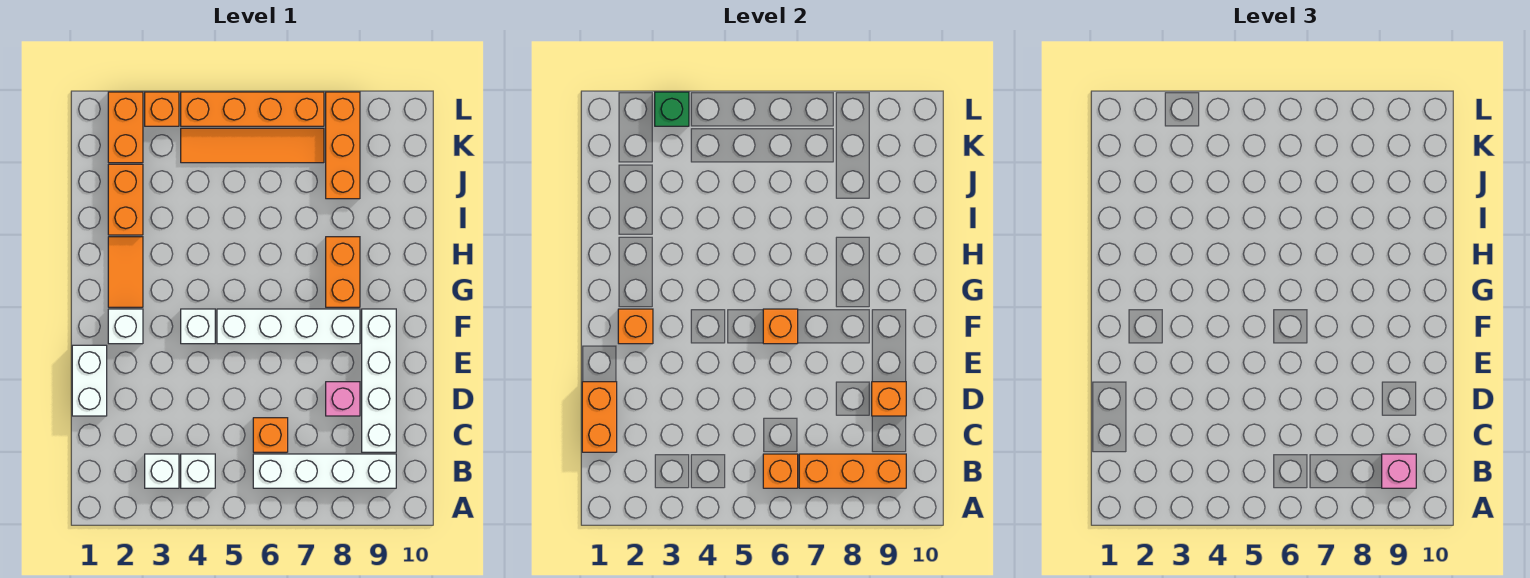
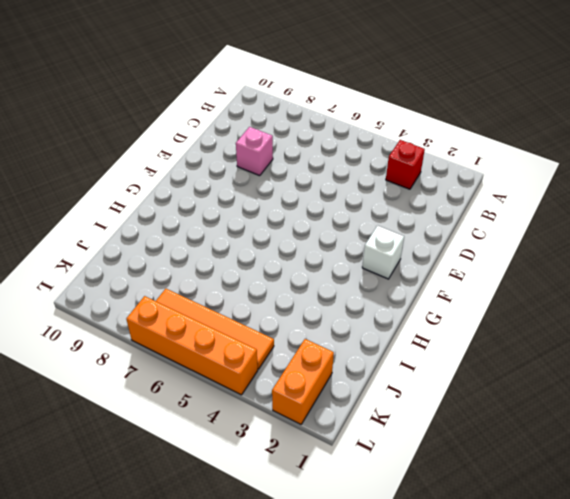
red 1x1 brick [386,140,425,189] -> white 1x1 brick [145,454,179,488]
none -> white 1x1 brick [181,454,215,488]
none -> white 1x4 brick [253,454,396,488]
none -> orange 1x1 brick [253,418,288,452]

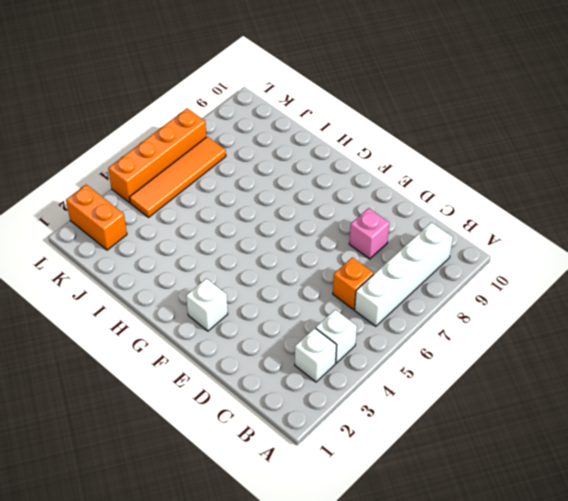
none -> white 1x4 brick [362,309,396,452]
none -> white 1x2 brick [72,345,107,416]
none -> white 1x1 brick [181,309,215,344]

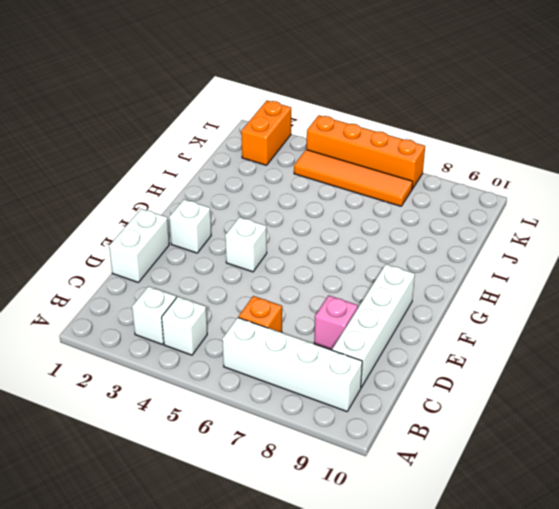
none -> white 1x4 brick [217,309,360,344]
none -> orange 1x2 tile [108,237,143,307]
none -> orange 1x2 brick [326,237,360,307]

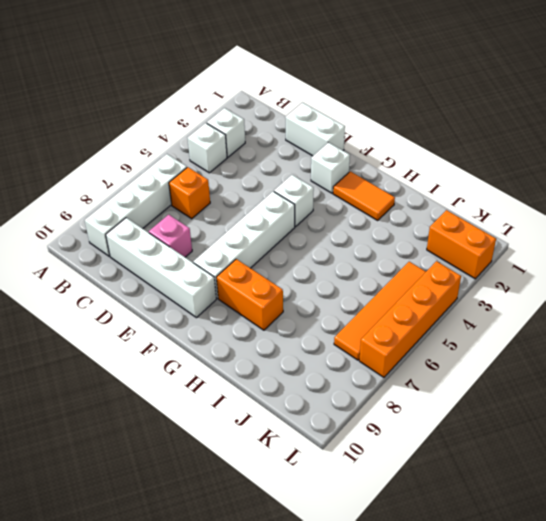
none -> orange 1x2 brick [108,164,143,235]
none -> orange 1x3 brick [326,92,360,199]
none -> orange 1x1 brick [145,92,179,126]

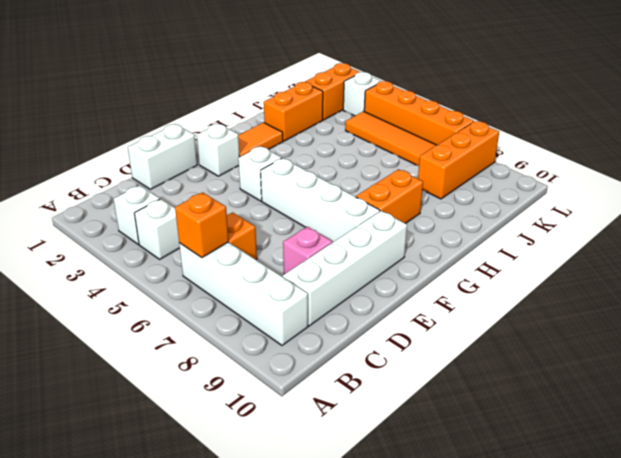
white 1x1 brick [343,72,381,116] -> orange 1x1 brick [145,92,179,126]
none -> orange 1x3 brick [799,454,906,488]
none -> orange 1x2 brick [582,382,617,452]
none -> orange 1x1 brick [872,382,906,416]

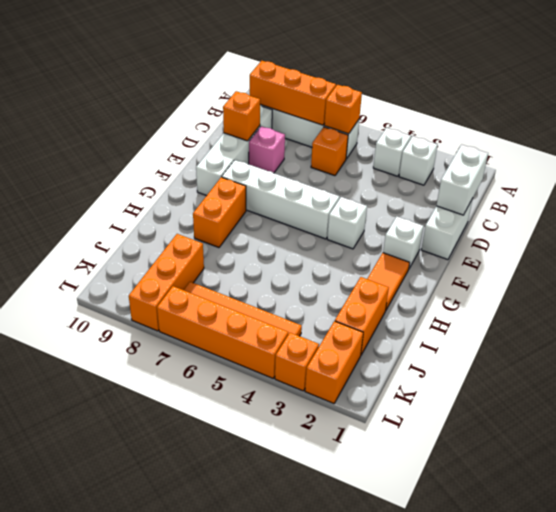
white 1x2 brick [436,144,488,215] -> orange 1x2 brick [582,382,617,452]
none -> orange 1x1 brick [618,309,653,344]
none -> orange 1x1 brick [763,309,798,344]
none -> green 1x1 brick [655,92,689,126]

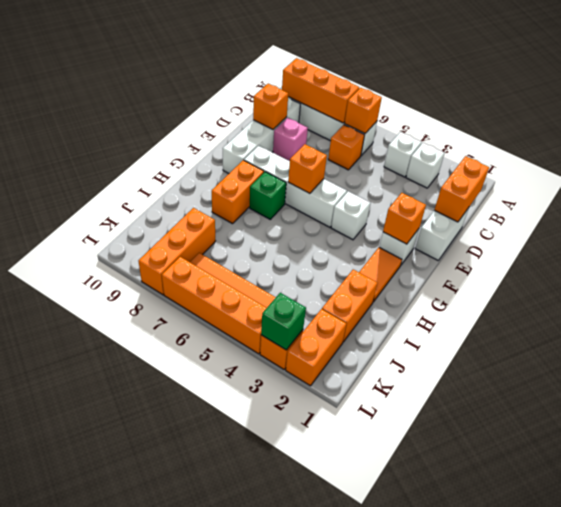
green 1x1 brick [250,172,286,219] -> none
none -> pink 1x1 brick [1382,454,1416,488]

